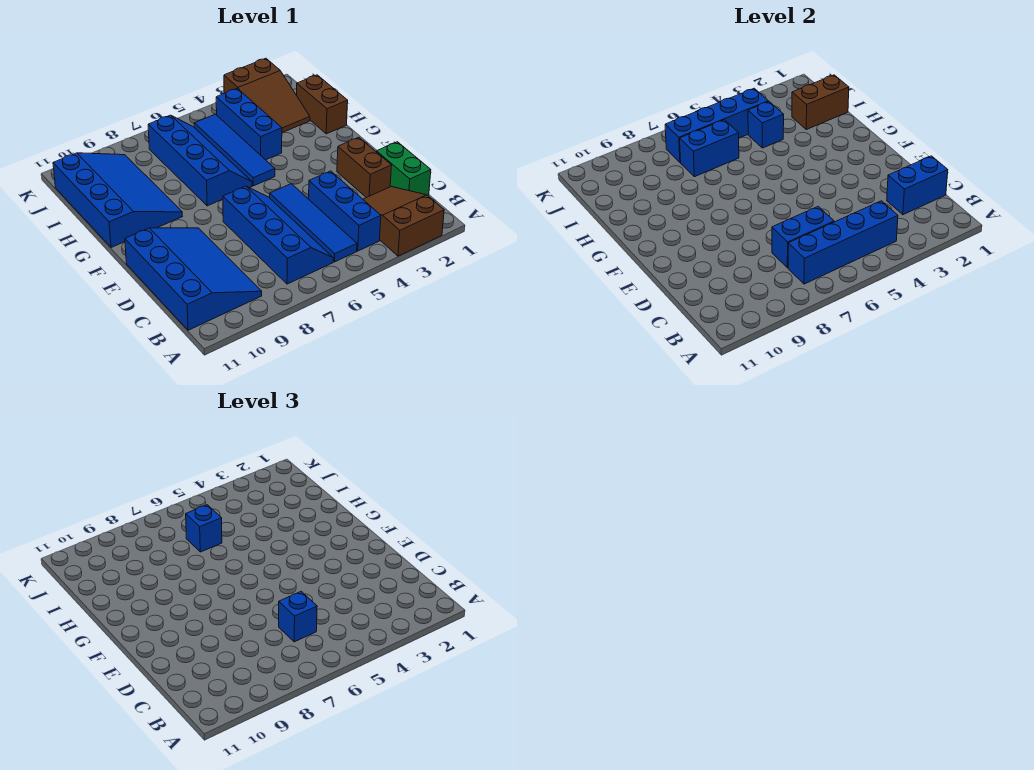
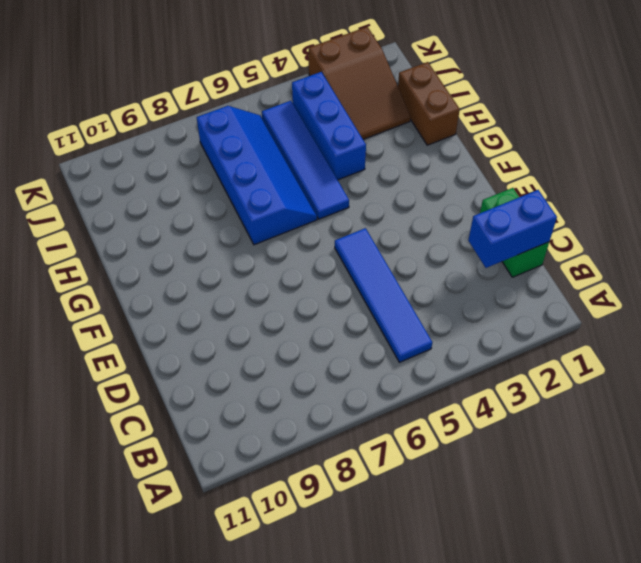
none -> brown 2x3 slope [363,187,444,256]
none -> blue 1x3 brick [309,171,381,251]
none -> blue 2x4 slope [223,186,334,284]

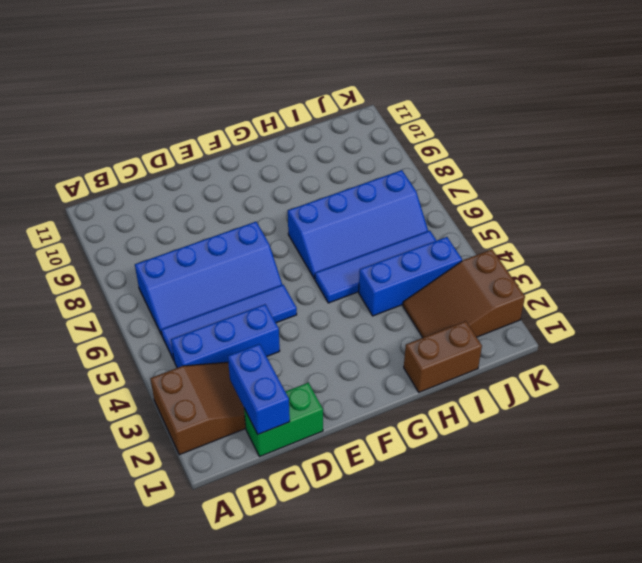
none -> blue 3x4 slope [125,228,262,330]
none -> brown 1x2 brick [337,137,392,198]
none -> blue 3x4 slope [53,153,182,247]

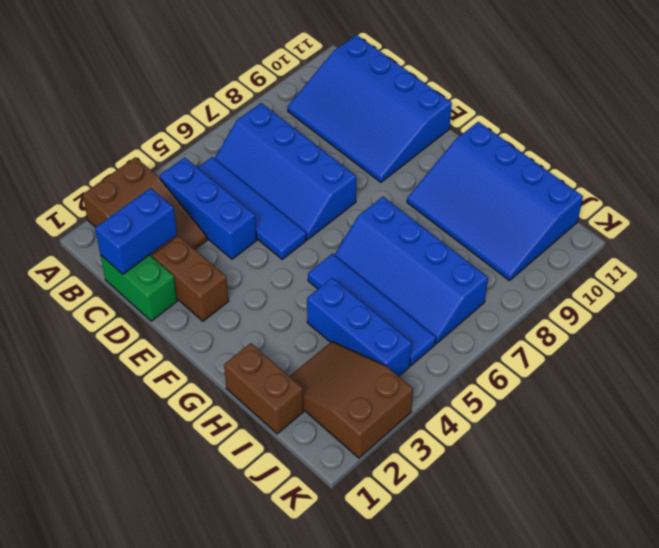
none -> blue 1x4 brick [788,201,898,284]
none -> blue 1x2 brick [772,207,834,268]
none -> brown 1x2 brick [792,75,849,129]

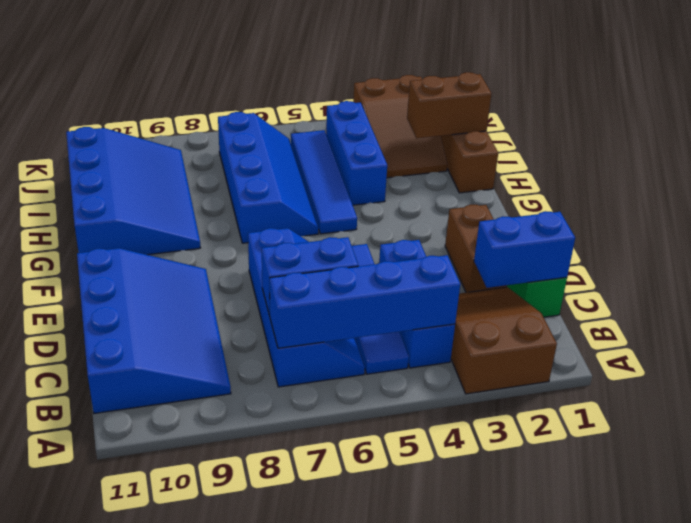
none -> blue 1x1 brick [748,102,784,148]
none -> blue 1x2 brick [680,120,739,177]
none -> blue 1x4 brick [665,88,768,162]

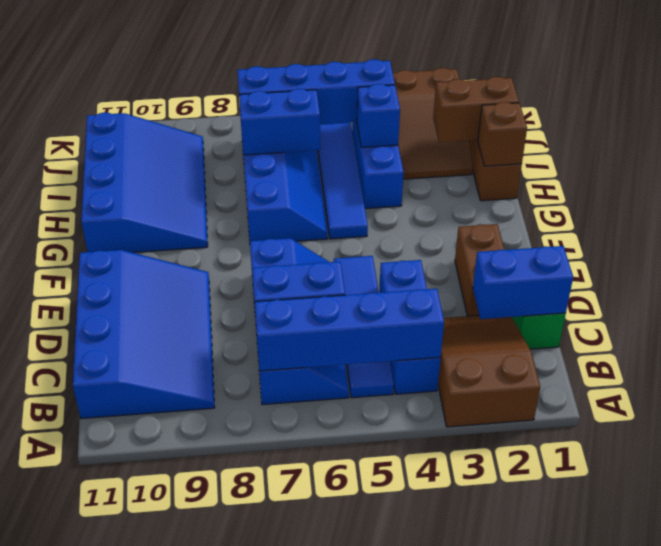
brown 1x1 brick [478,102,527,166] -> none
none -> blue 1x1 brick [279,592,317,642]
none -> blue 1x1 brick [186,505,222,552]

